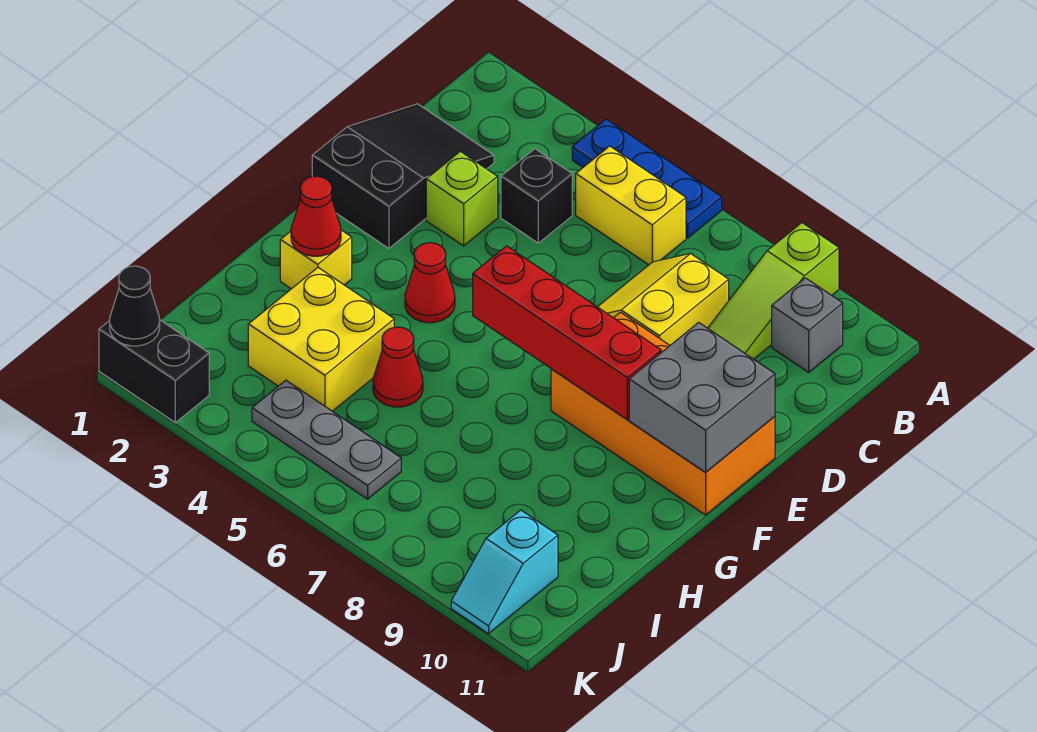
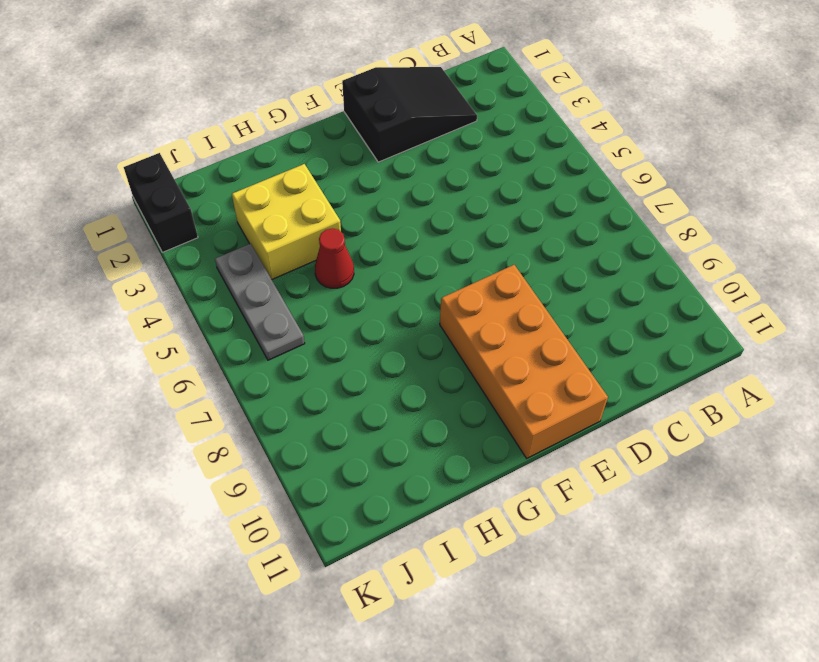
none -> blue 1x3 plate [572,119,722,238]
none -> lime 1x3 slope [708,223,839,359]
none -> yellow 1x2 brick [576,146,686,265]

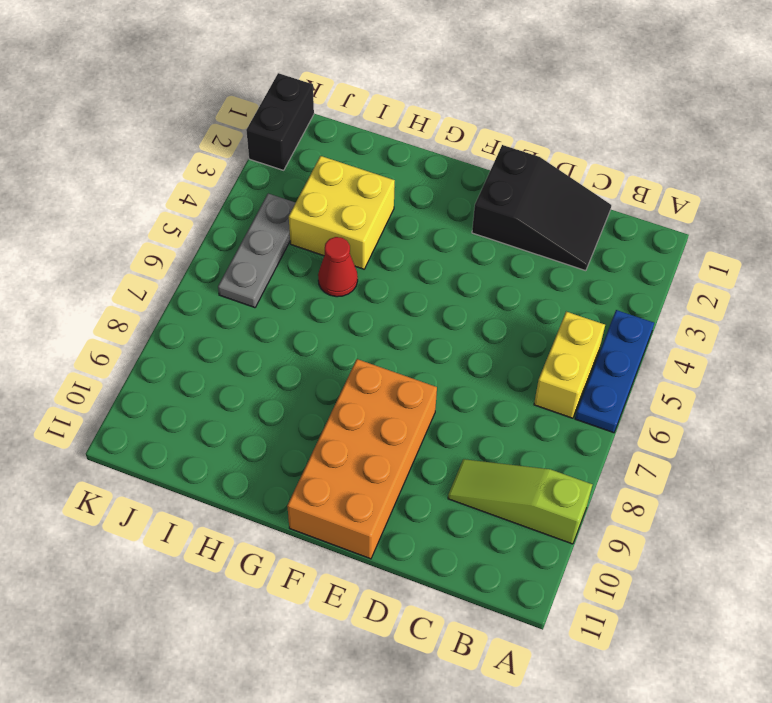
none -> grey 1x1 brick [772,278,843,372]
none -> black 1x1 brick [501,149,572,243]
none -> yellow 2x2 slope [598,254,729,345]

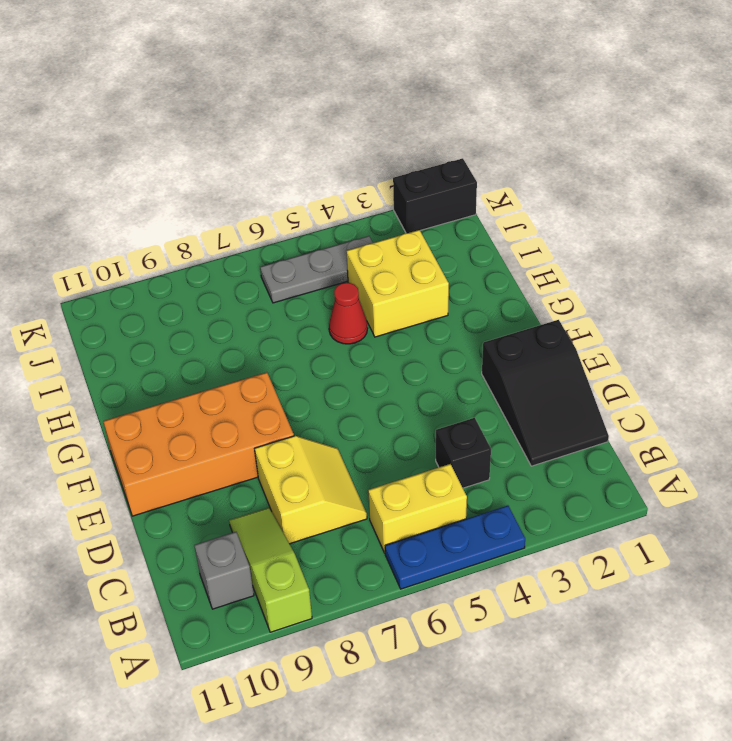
none -> lime 1x1 brick [426,151,498,246]
none -> red 1x1 cone [405,243,455,323]
none -> yellow 1x1 brick [280,230,352,289]

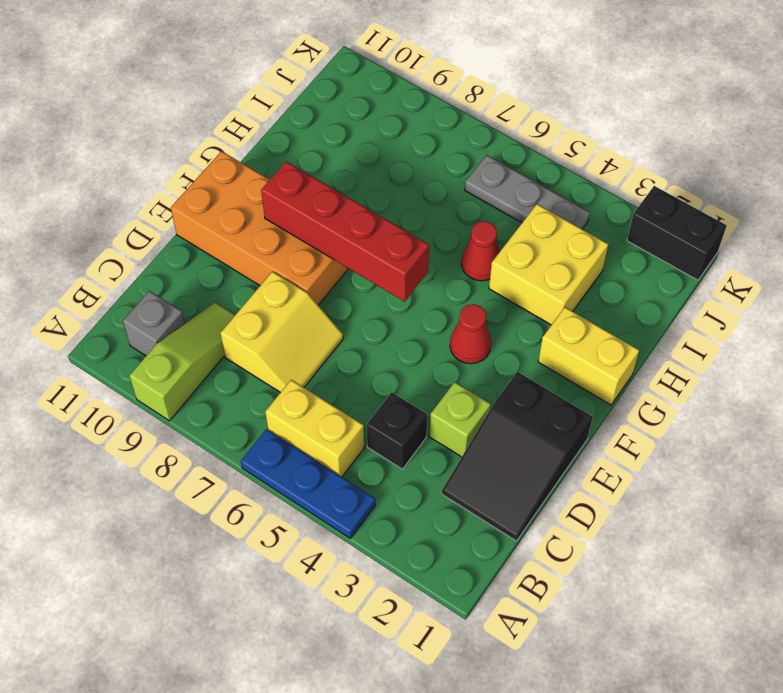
yellow 1x2 brick [538,307,639,405] -> yellow 1x1 brick [280,230,352,289]
none -> cyan 1x2 slope [451,510,558,634]
none -> grey 2x2 brick [629,322,775,473]
none -> red 1x1 cone [291,176,341,256]

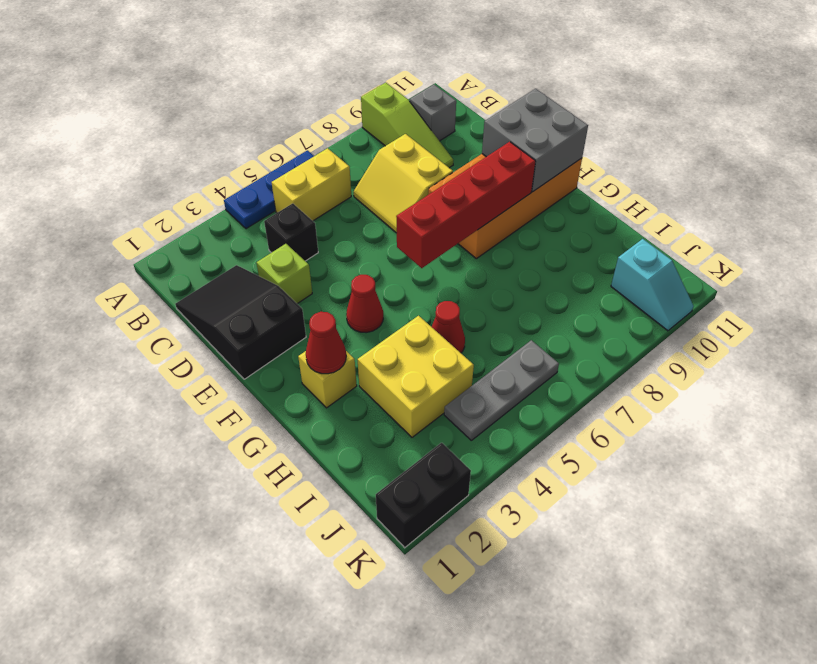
none -> black 1x1 cone [110,266,160,346]

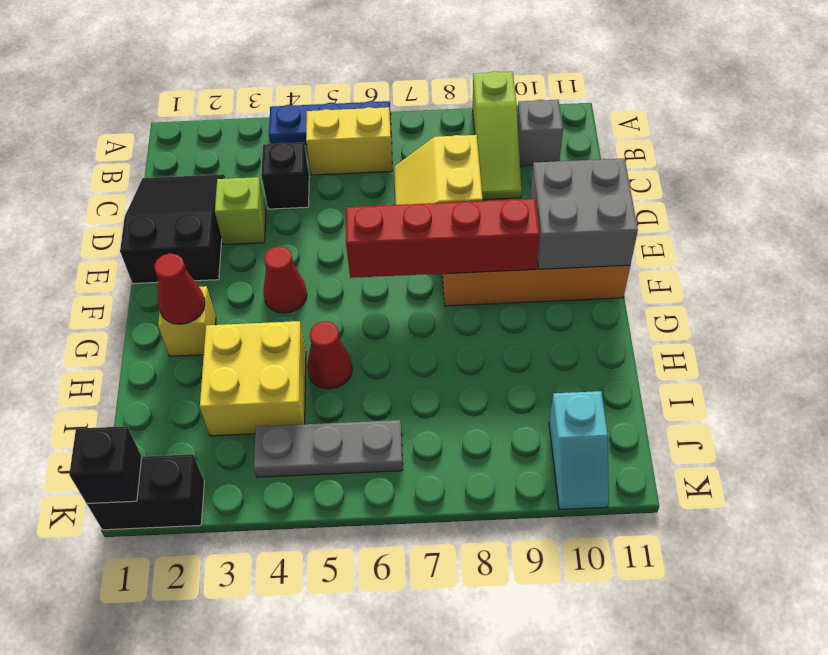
black 1x1 brick [69,426,142,504] -> black 1x1 cone [110,266,160,346]

